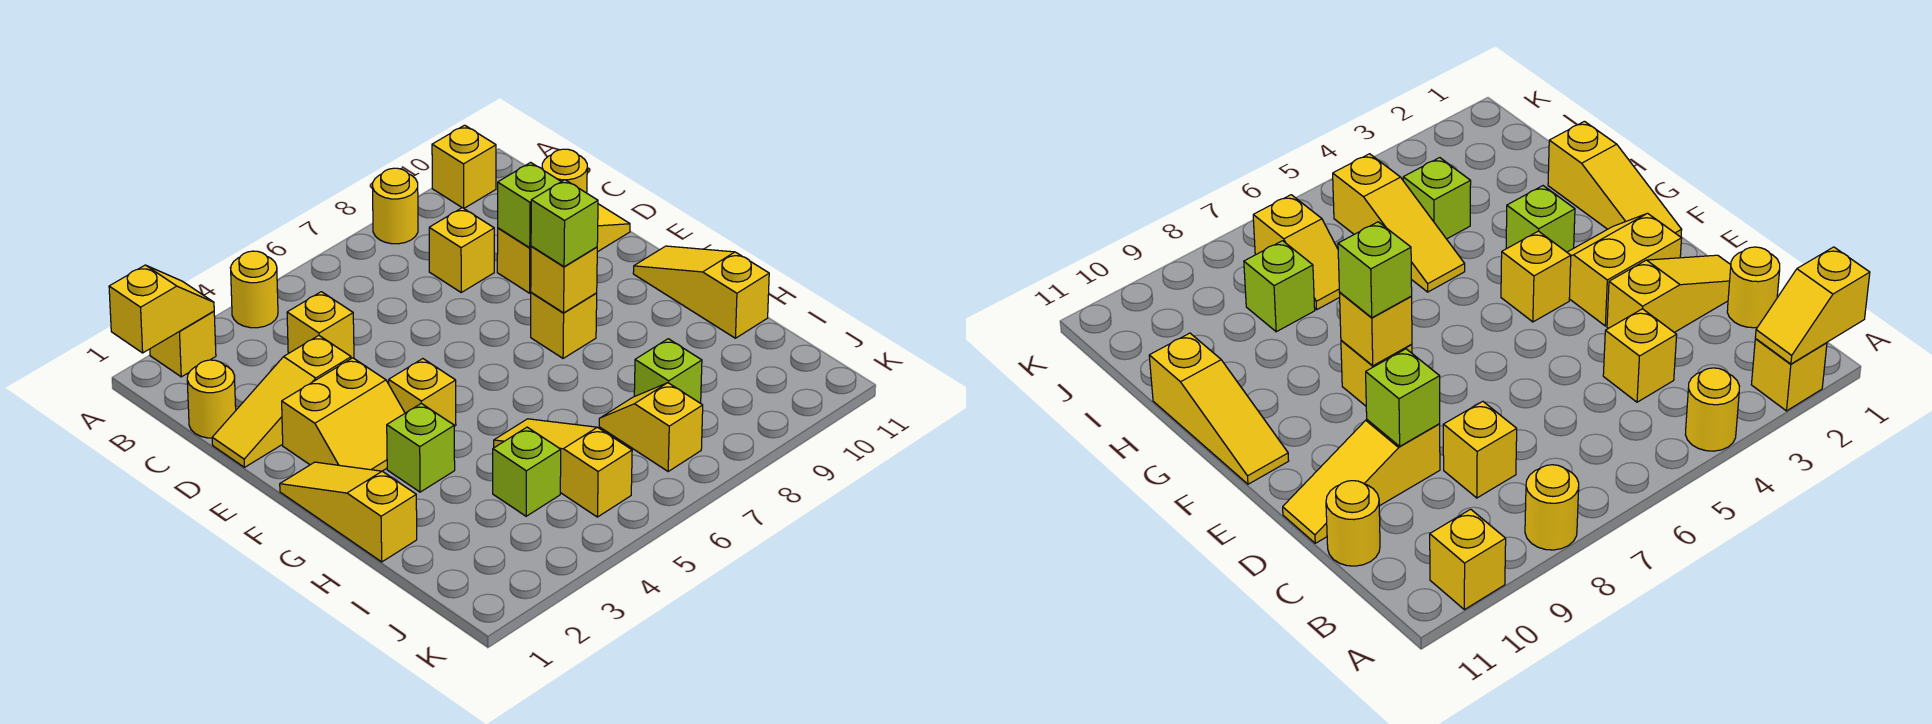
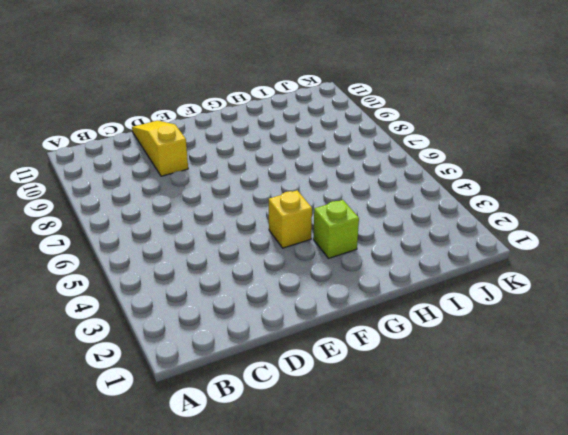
none -> yellow 1x1 brick [150,311,216,377]
none -> yellow 1x1 round brick [231,251,278,328]
none -> yellow 1x1 round brick [373,168,418,244]

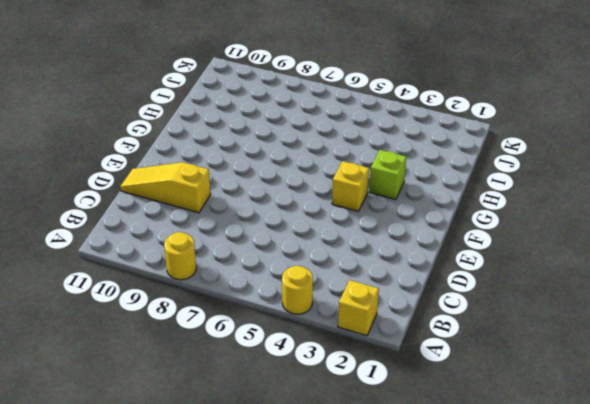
none -> yellow 1x1 brick [432,125,496,208]
none -> yellow 1x1 round brick [187,360,236,438]
none -> yellow 1x1 brick [287,292,354,359]

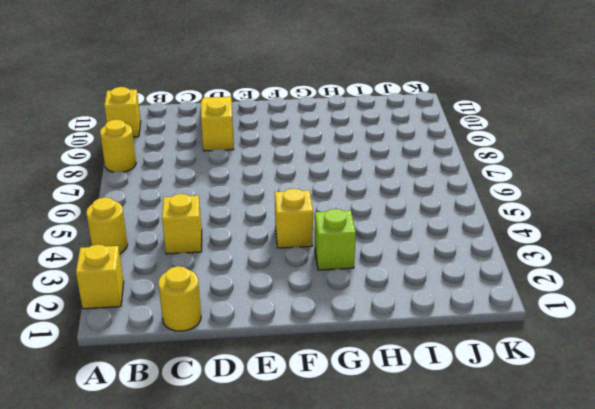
none -> yellow 1x1 brick [429,208,494,292]
none -> yellow 1x1 round brick [542,149,587,193]
none -> yellow 1x3 slope [212,336,351,467]

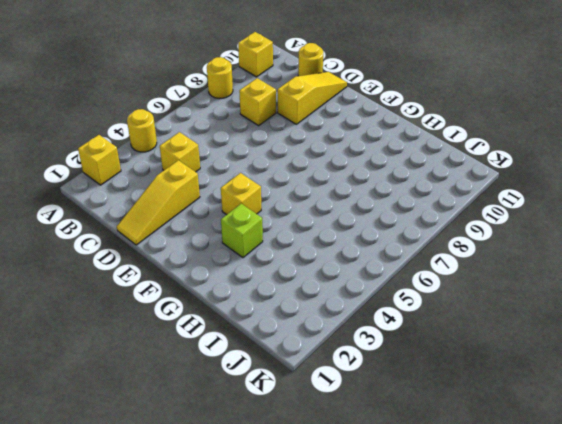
none -> yellow 1x1 round brick [187,360,236,438]
none -> yellow 2x2 slope [282,358,405,471]
none -> yellow 1x3 slope [280,462,417,562]

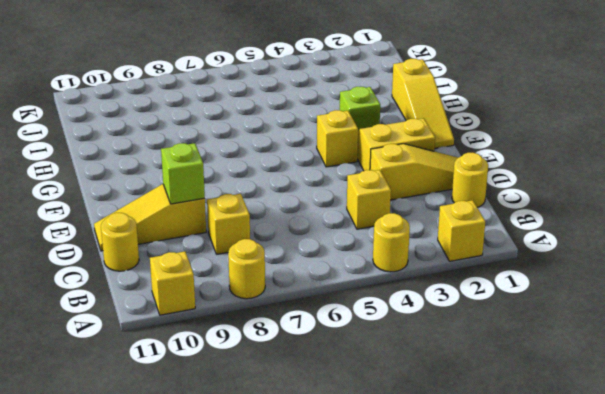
none -> yellow 1x1 brick [531,292,597,358]
none -> yellow 1x3 slope [633,246,769,338]
none -> yellow 1x3 slope [494,419,632,517]

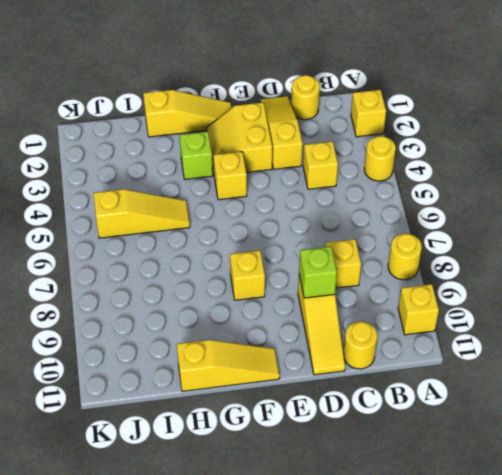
none -> lime 1x1 brick [493,427,561,516]
none -> yellow 1x2 slope [599,383,703,471]
none -> lime 1x1 brick [634,339,702,403]

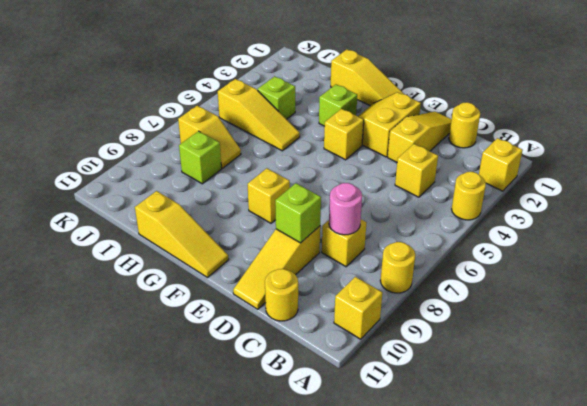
pink 1x1 round brick [329,183,362,235] -> none
none -> yellow 1x2 slope [109,265,214,353]
none -> yellow 1x1 brick [531,246,597,313]
none -> lime 1x1 brick [531,180,598,267]

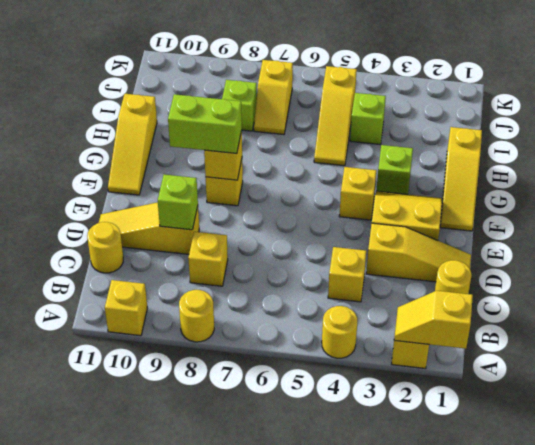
lime 1x2 brick [168,94,242,154] -> lime 1x1 brick [531,180,598,267]

